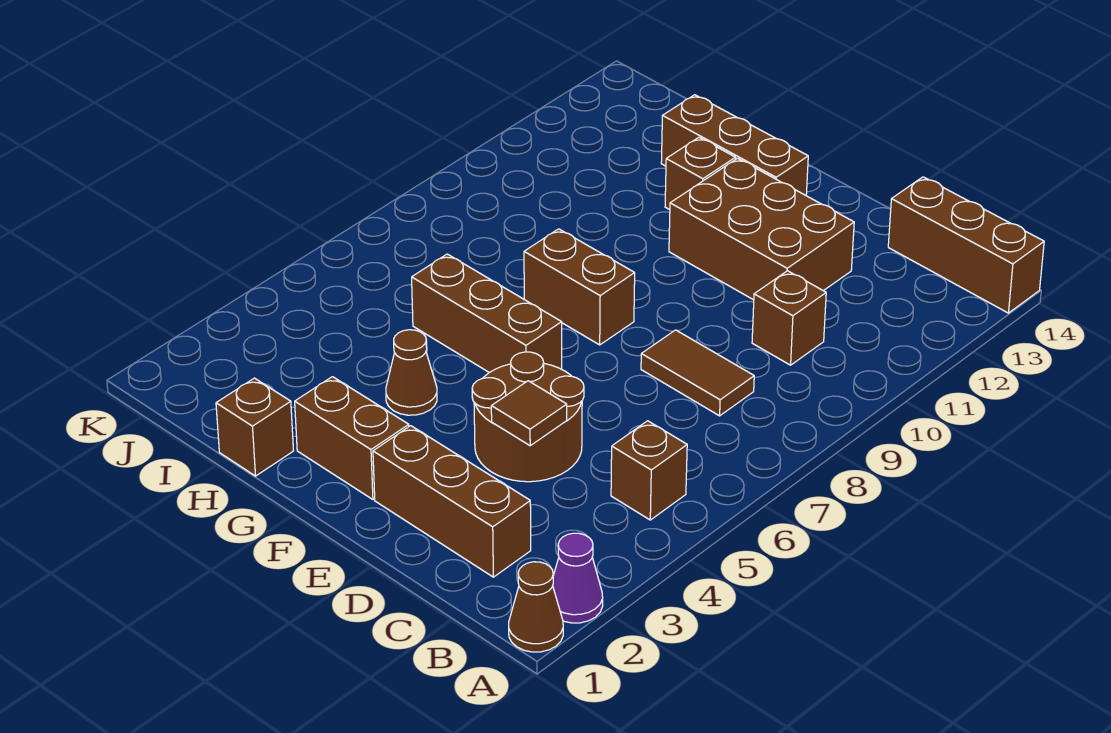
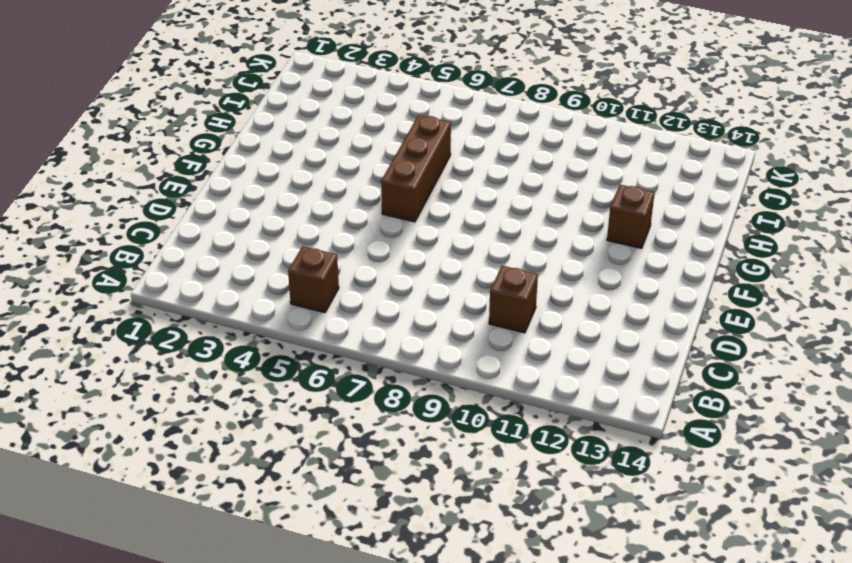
none -> brown 1x1 cone [509,562,563,652]
none -> purple 1x1 cone [553,533,603,623]
none -> brown 1x3 brick [888,177,1044,313]

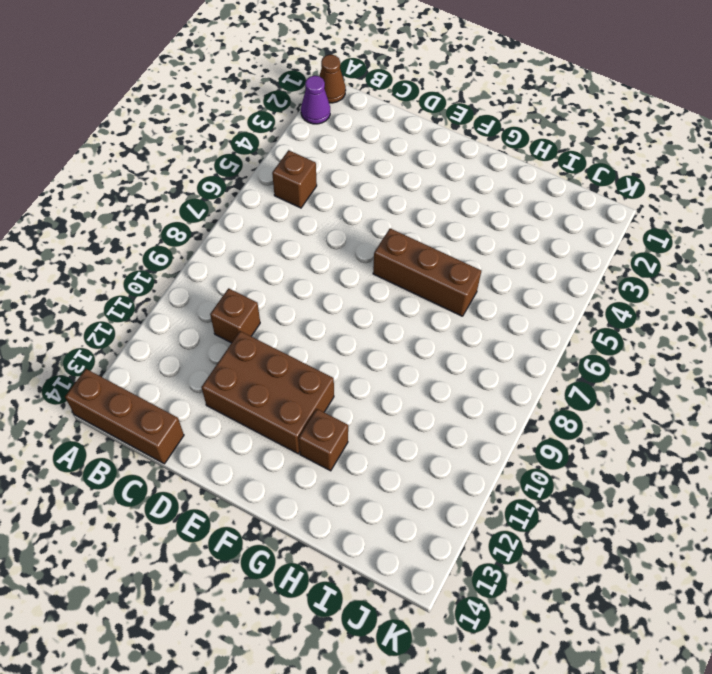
none -> brown 1x3 brick [373,426,531,577]
none -> brown 1x2 tile [641,330,754,416]
none -> brown 2x2 round brick [472,352,584,482]

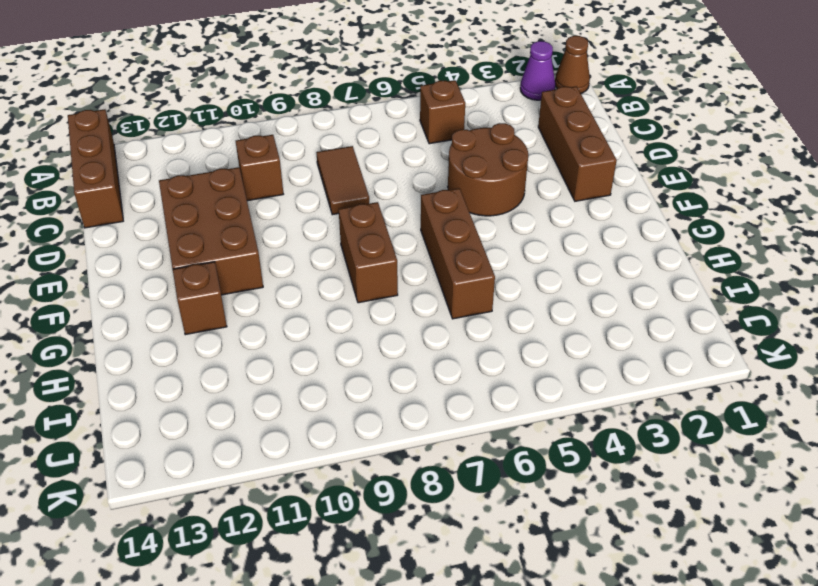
none -> brown 1x2 brick [295,377,409,499]
none -> brown 1x3 brick [661,95,808,195]
none -> brown 1x1 cone [386,330,437,415]

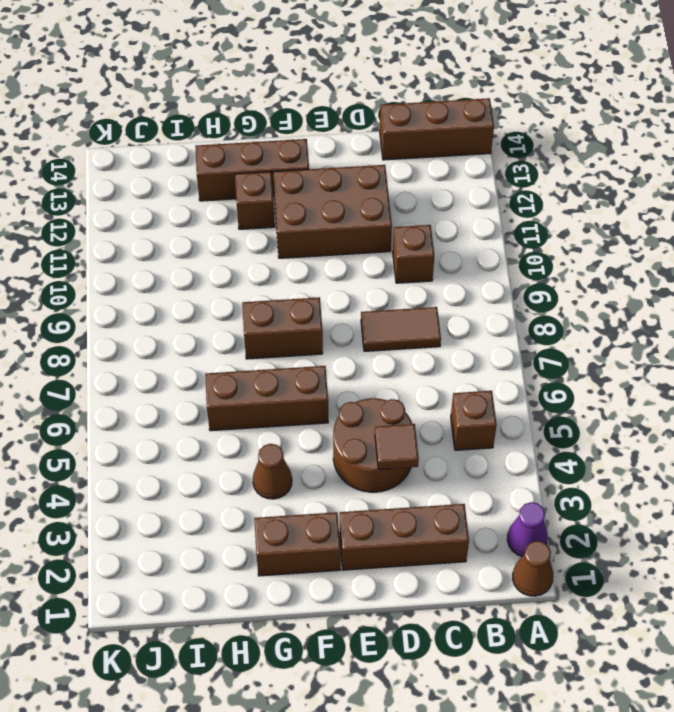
none -> brown 1x1 brick [216,378,293,476]

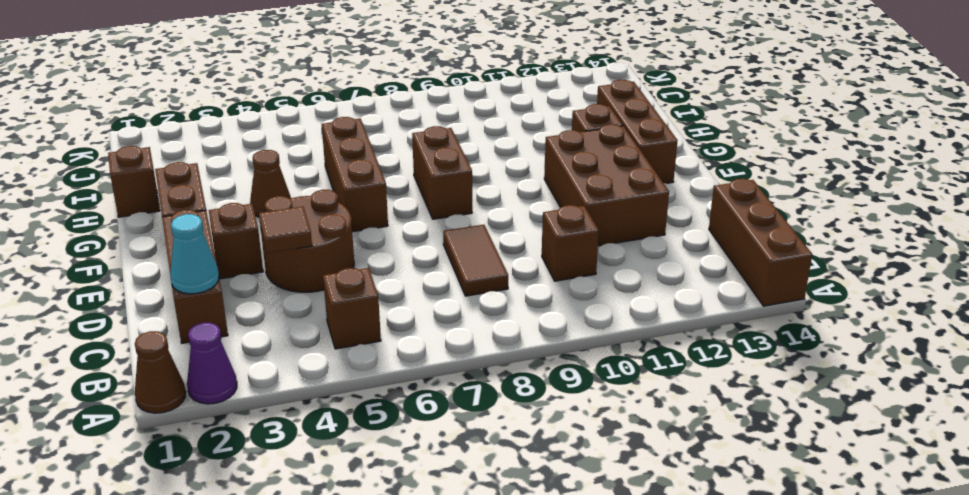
cyan 1x1 cone [170,214,219,294] -> none
brown 1x1 brick [209,203,263,279] -> none

